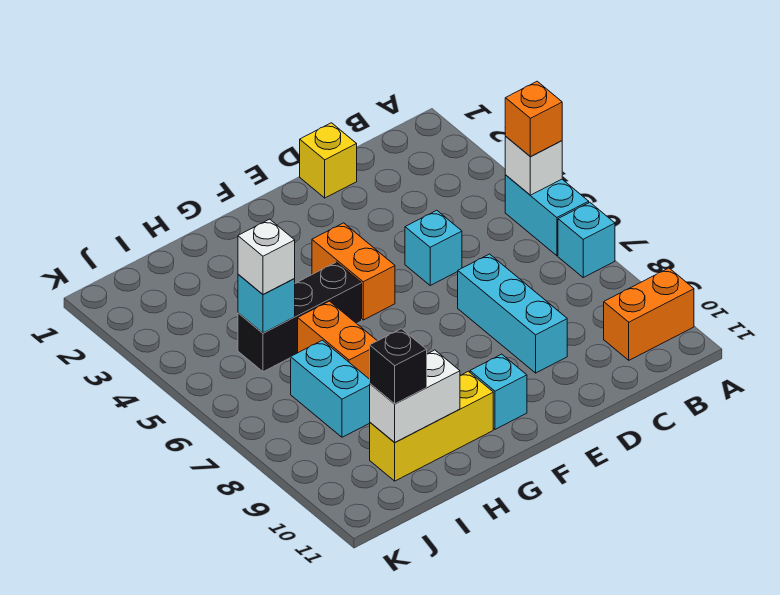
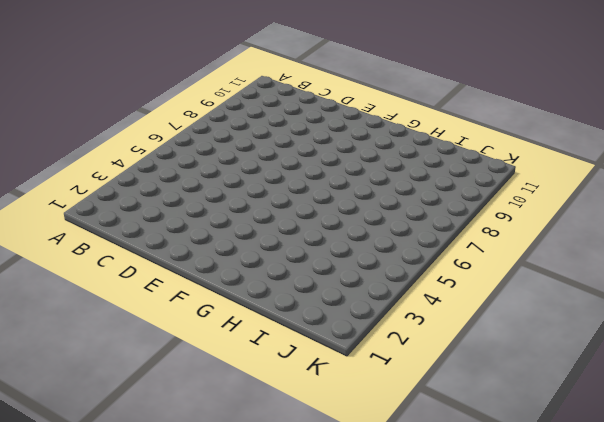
none -> cyan 1x2 brick [505,175,589,256]
none -> cyan 1x1 brick [558,202,615,277]
none -> orange 1x2 brick [604,268,694,360]

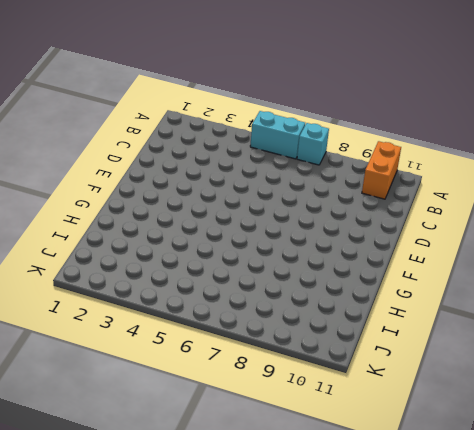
none -> yellow 1x1 brick [300,123,357,198]
none -> cyan 1x1 brick [405,210,462,285]
none -> cyan 1x3 brick [458,254,567,373]

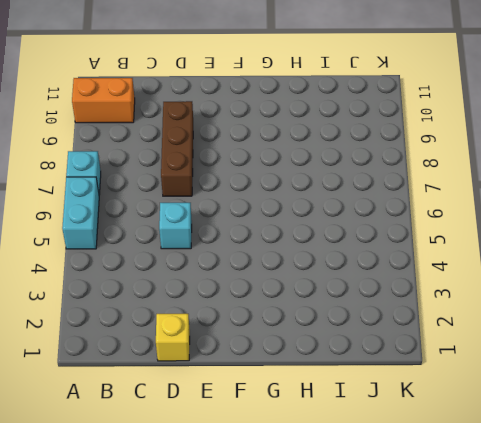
brown 1x3 brick [161,101,193,196] -> cyan 1x3 brick [458,254,567,373]
none -> orange 1x2 brick [312,223,395,320]
none -> cyan 1x1 brick [470,354,527,429]
none -> black 1x3 brick [238,262,362,372]

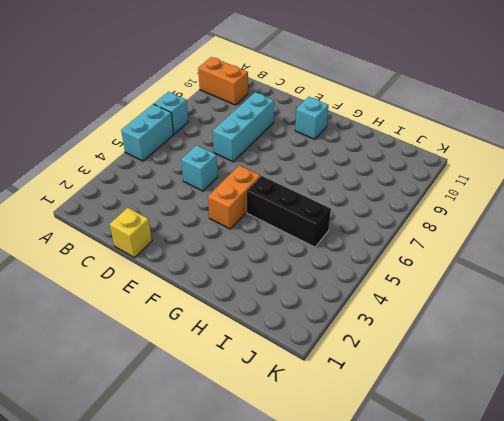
none -> yellow 1x3 brick [370,371,493,481]
none -> orange 1x2 brick [298,301,377,379]
none -> cyan 1x2 brick [291,340,370,437]

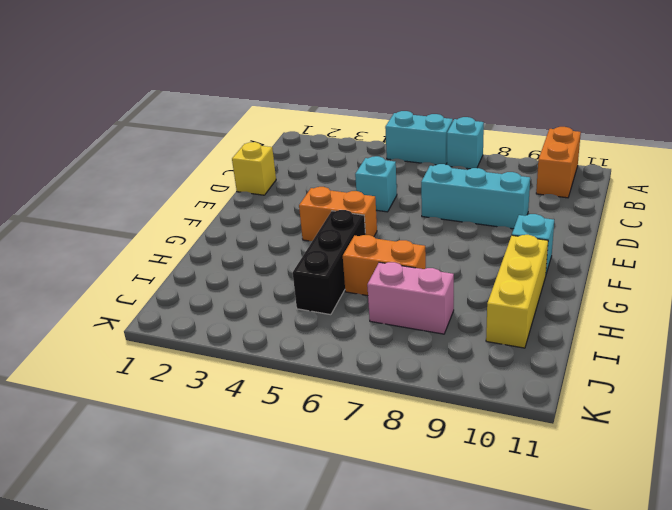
pink 1x2 brick [367,262,454,334] -> cyan 1x2 brick [291,340,370,437]
none -> white 1x1 brick [505,137,562,195]
none -> white 1x2 brick [370,350,460,442]
none -> cyan 1x1 brick [238,274,295,333]

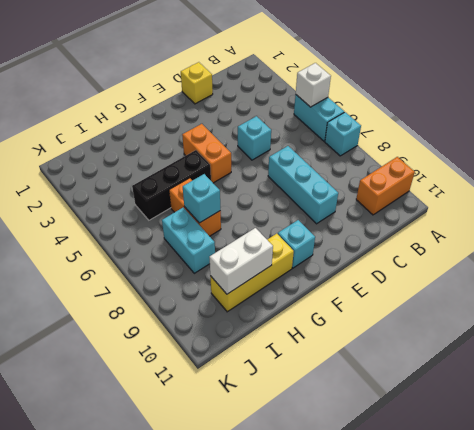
cyan 1x1 brick [183,174,220,223] -> cyan 1x1 brick moved to [238,274,295,333]
none -> orange 1x1 brick [505,81,562,157]
none -> white 1x1 brick [238,219,295,295]
none -> black 1x1 brick [370,329,427,404]

